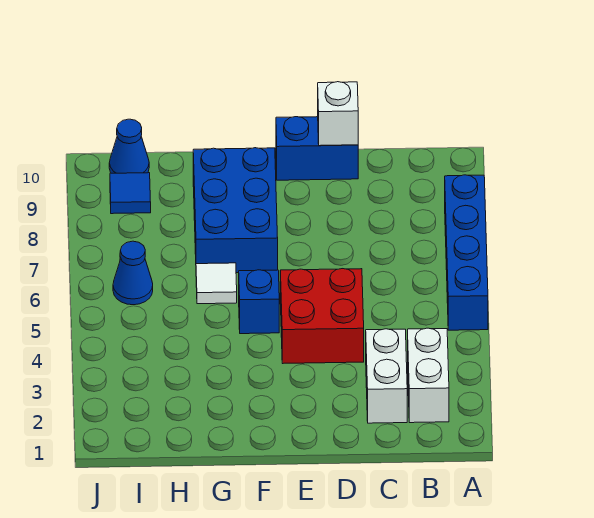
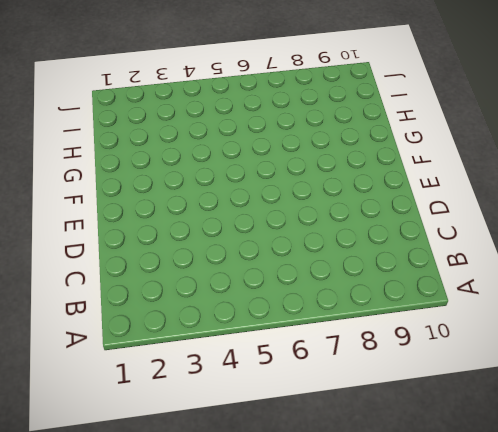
none -> blue 1x4 brick [445,175,488,330]
none -> white 1x2 brick [408,328,449,423]
none -> white 1x2 brick [366,329,407,423]

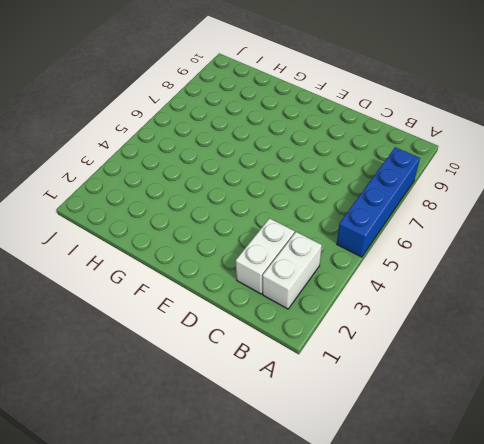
none -> red 2x2 brick [280,269,364,363]
none -> blue 1x2 brick [276,117,358,180]
none -> blue 1x1 brick [239,270,279,334]

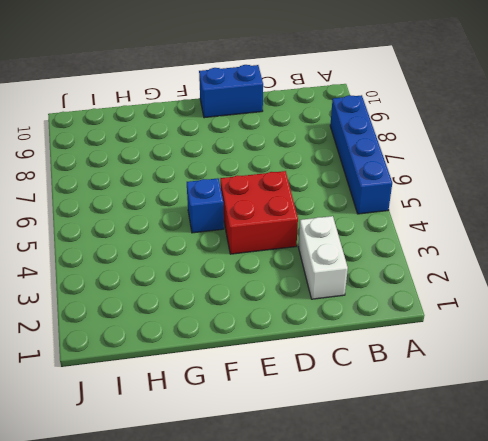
none -> white 1x2 brick [408,328,449,423]
none -> blue 2x3 brick [193,148,278,273]
none -> white 1x1 tile [196,263,237,304]

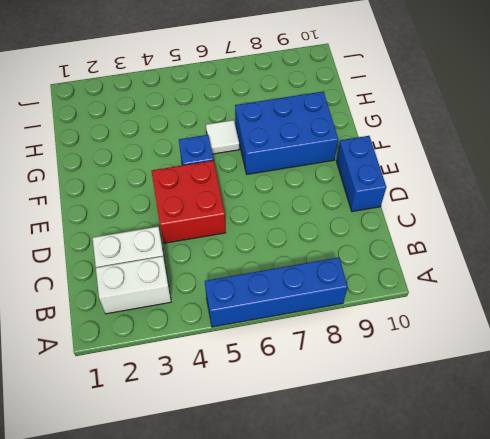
none -> blue 1x1 cone [113,241,153,305]
none -> blue 1x1 tile [110,173,151,214]
none -> blue 1x1 cone [109,119,149,173]

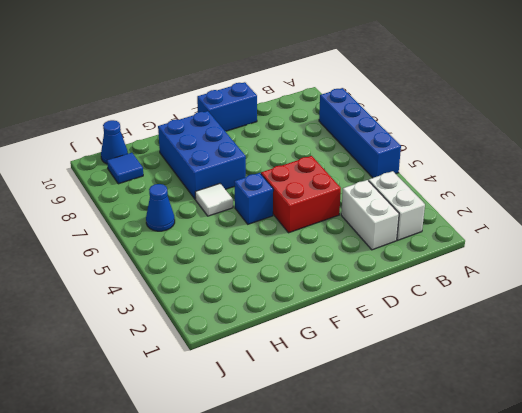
none -> white 1x1 brick [318,82,358,146]

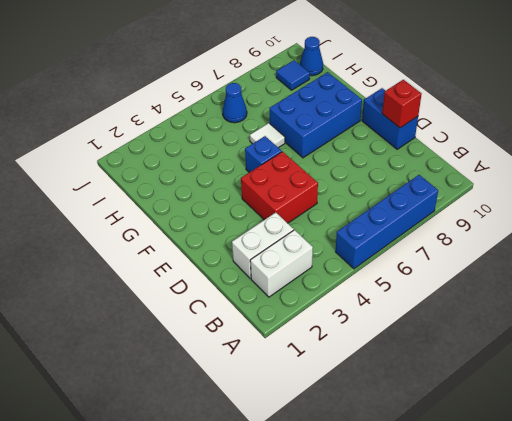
red 1x1 brick [382,80,422,128] -> white 1x1 brick [318,82,358,146]

